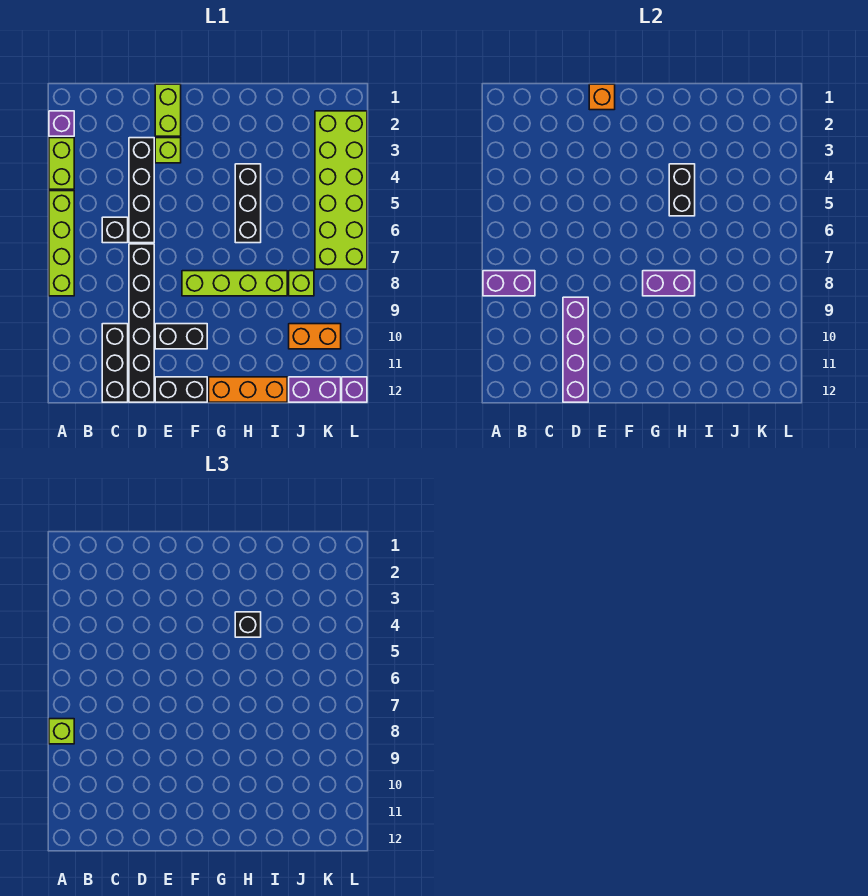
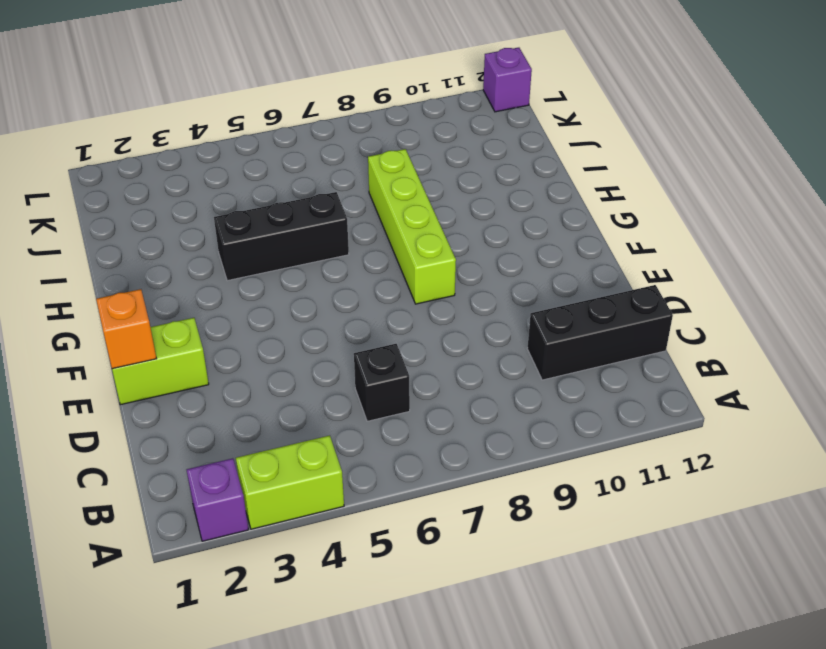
none -> lime 1x4 brick [49,191,74,296]
none -> black 1x4 brick [129,138,154,243]
none -> black 1x6 brick [129,244,154,402]

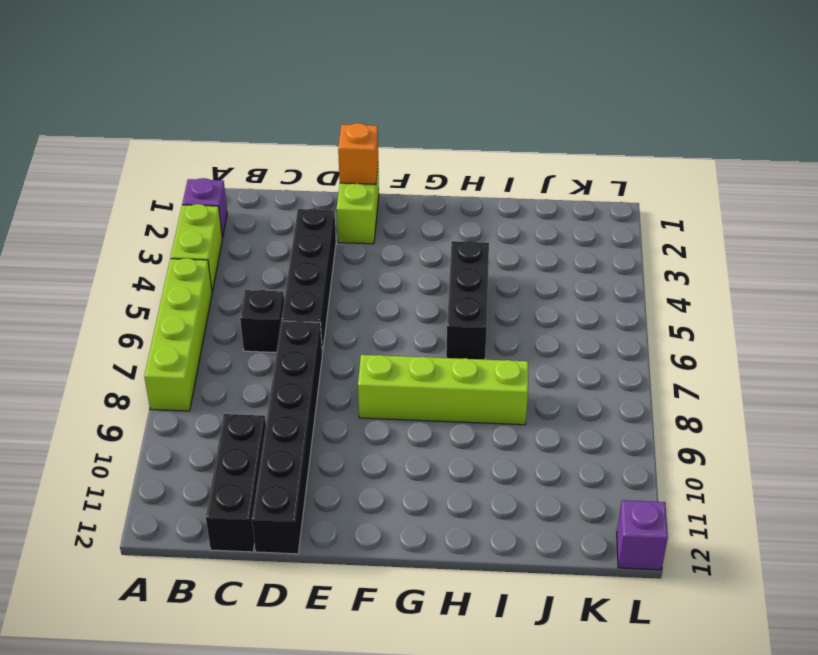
none -> lime 1x1 brick [155,138,181,163]
none -> black 1x2 brick [155,324,207,349]
none -> black 1x2 brick [155,377,207,402]

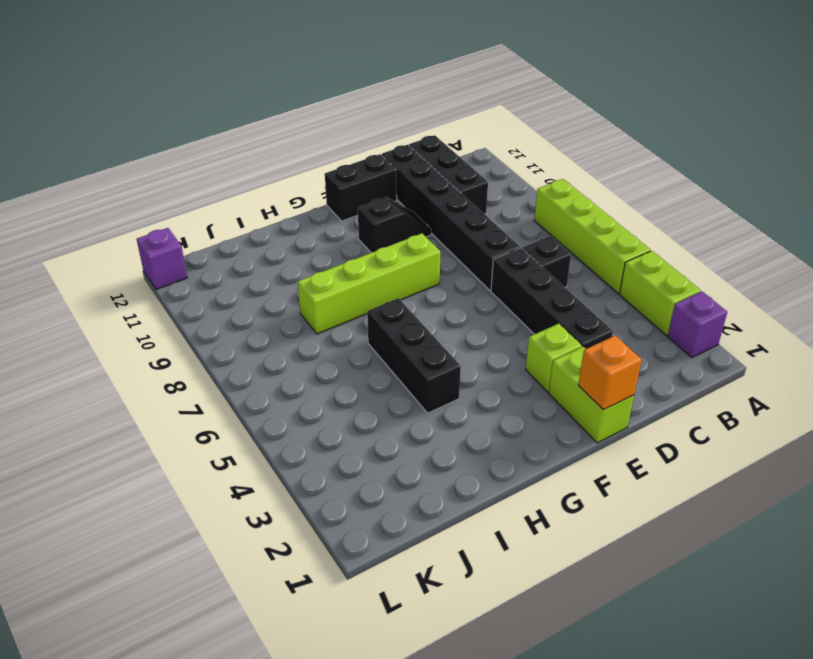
black 1x2 slope [358,197,431,253] -> black 1x2 brick [155,324,207,349]
none -> orange 1x3 brick [209,377,287,402]
none -> lime 1x1 brick [289,271,314,296]
none -> orange 1x2 brick [289,324,341,349]

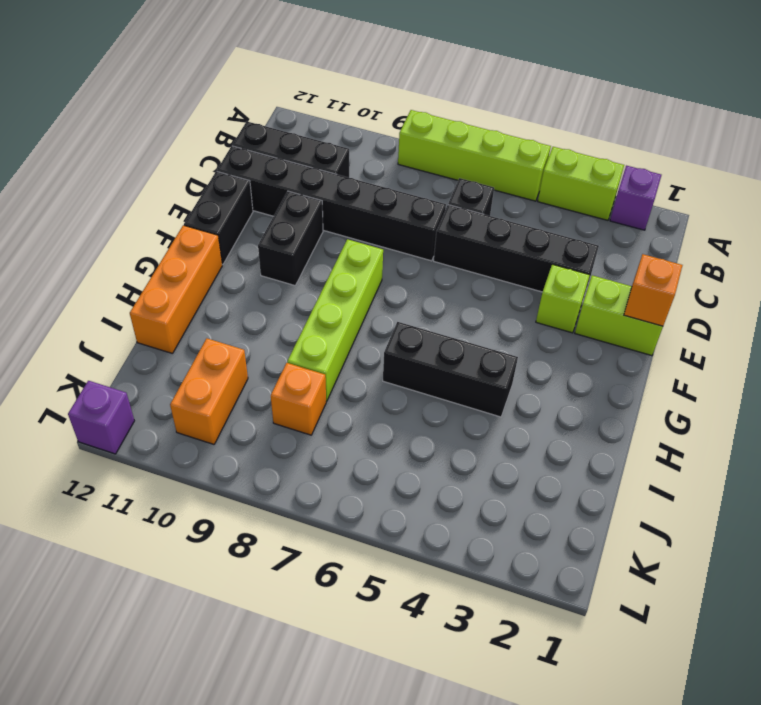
orange 1x1 brick [271,363,326,435] -> lime 1x1 brick [289,271,314,296]
none -> purple 1x2 brick [289,377,341,402]
none -> lime 2x6 brick [315,111,367,269]
none -> purple 1x2 brick [483,271,535,296]

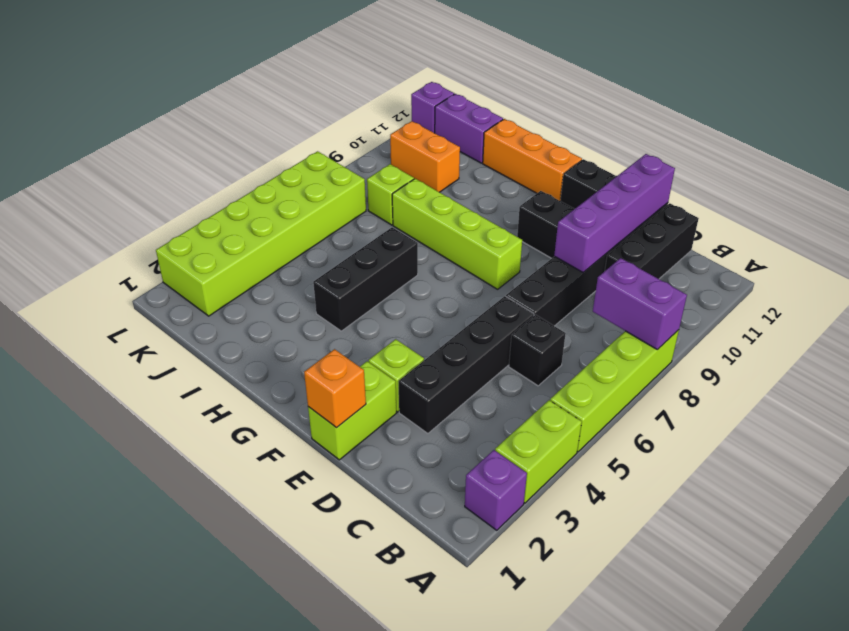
none -> purple 1x2 brick [643,271,695,296]
none -> black 1x2 brick [669,164,695,216]
none -> lime 1x1 brick [49,719,74,744]

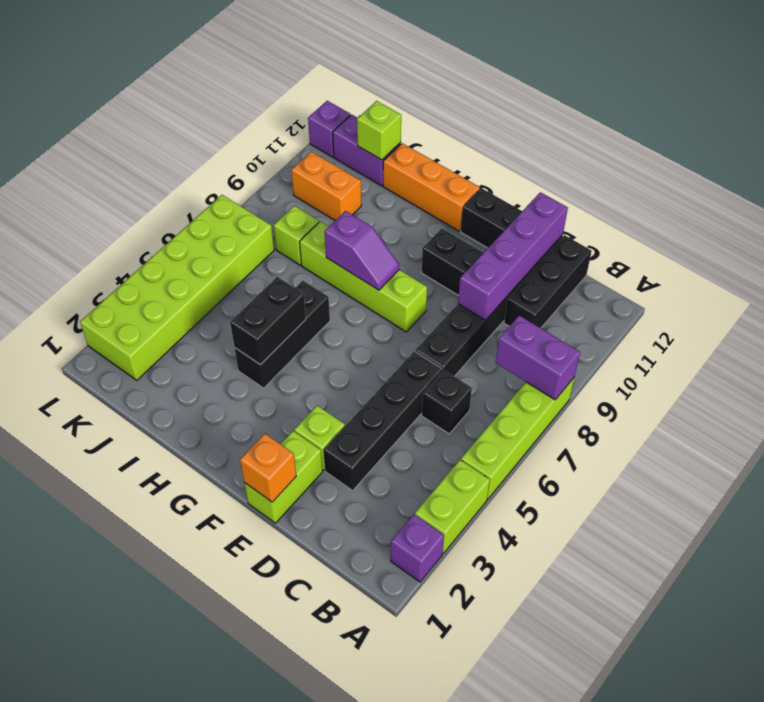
purple 1x2 slope [324,211,399,290] -> purple 1x2 brick [643,271,695,296]
lime 1x1 brick [357,101,401,160] -> lime 1x1 brick moved to [49,719,74,744]
none -> black 1x1 brick [235,612,261,637]

